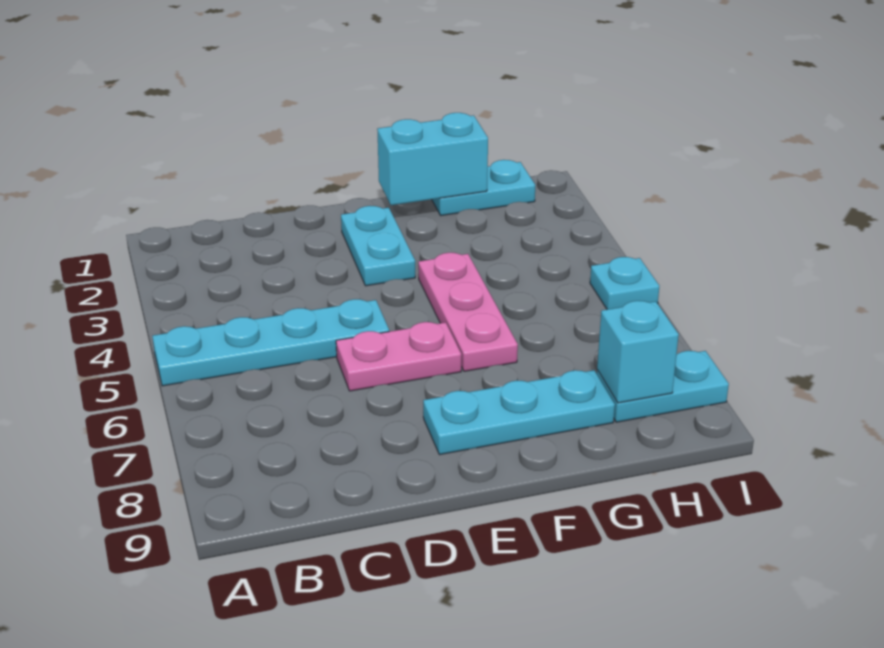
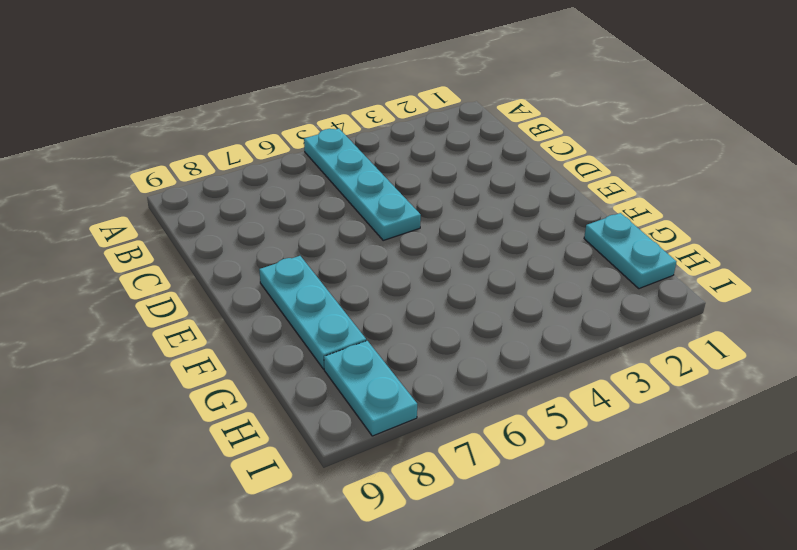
none -> pink 1x2 plate [336,322,461,391]
none -> cyan 1x2 plate [341,206,415,286]

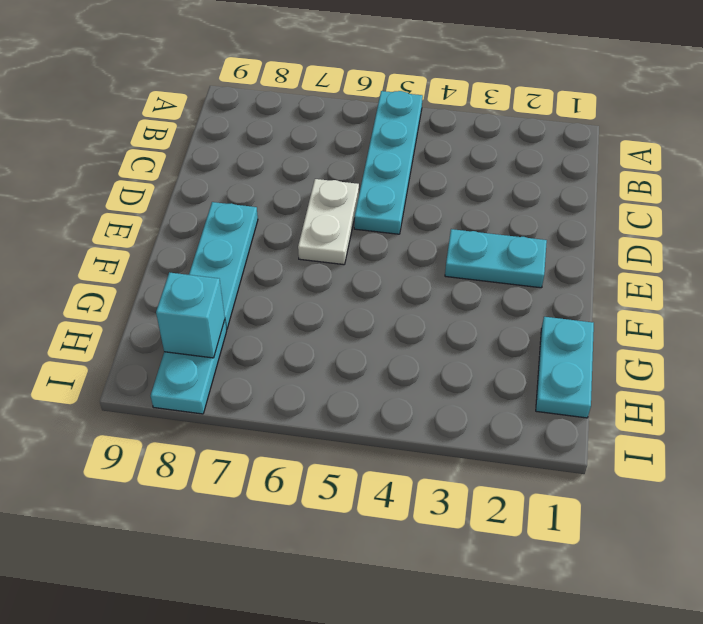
white 1x2 plate [298,179,359,265] -> pink 1x2 plate [336,322,461,391]
none -> pink 1x3 plate [418,252,518,371]
none -> cyan 1x1 plate [590,257,659,309]

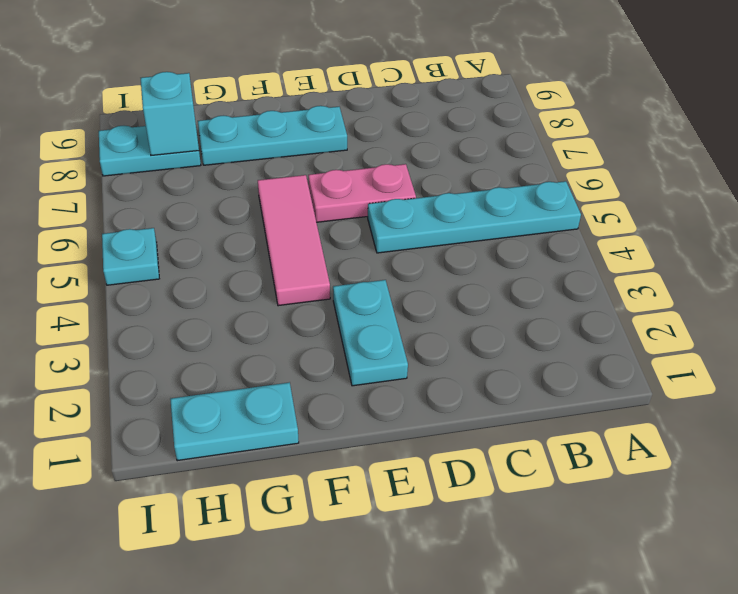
pink 1x3 tile [258,175,330,306] -> pink 1x3 plate [418,252,518,371]
none -> cyan 1x2 brick [377,113,488,205]

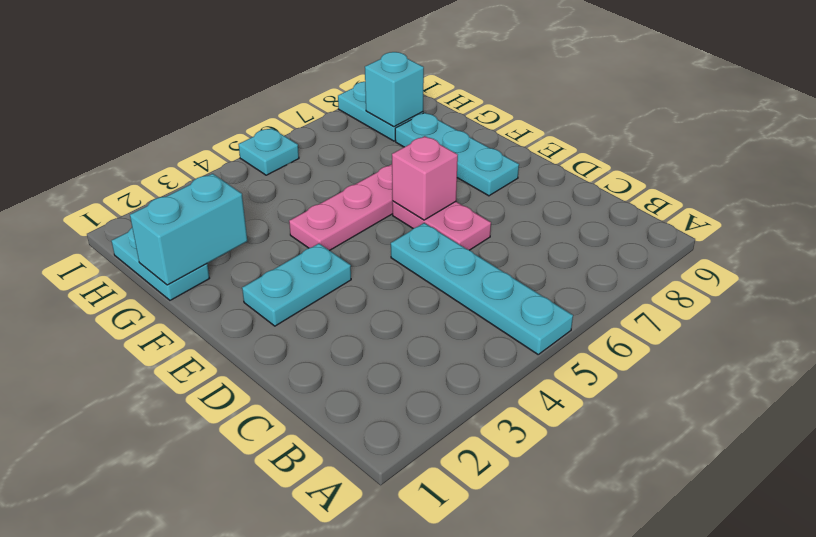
pink 1x1 brick [392,136,458,220] -> none
cyan 1x2 brick [130,174,247,285] -> cyan 1x2 brick turned to [377,113,488,205]

